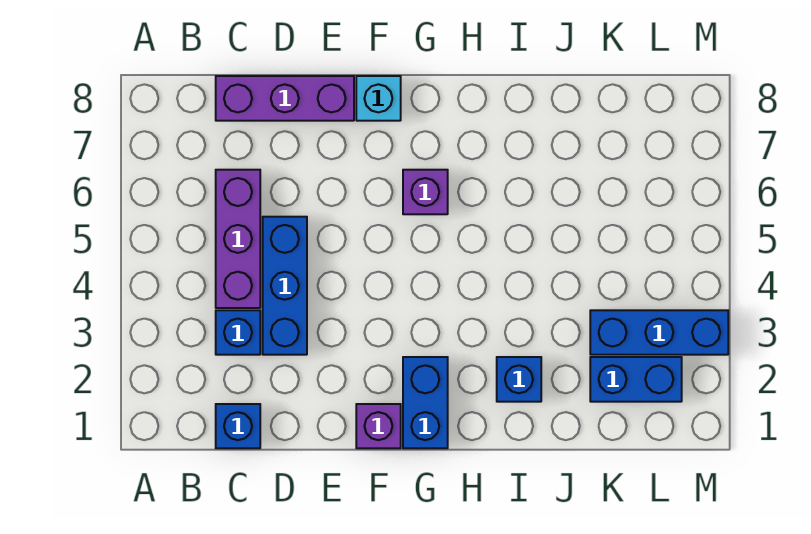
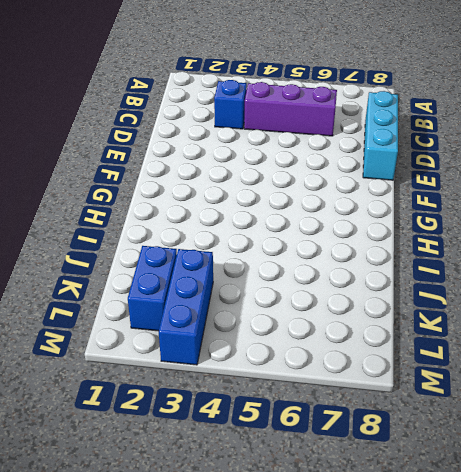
cyan 1x3 brick [363,91,398,180] -> purple 1x3 brick [216,76,354,121]
none -> blue 1x1 brick [216,404,260,448]
none -> blue 1x3 brick [263,217,307,355]
none -> purple 1x1 brick [356,404,401,448]

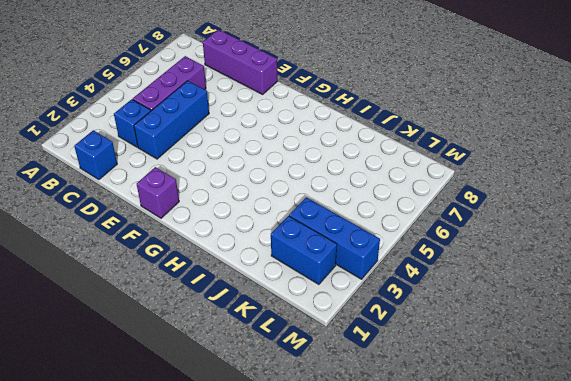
none -> cyan 1x1 brick [356,76,401,121]
none -> blue 1x2 brick [403,357,448,448]
none -> purple 1x1 brick [403,170,448,214]

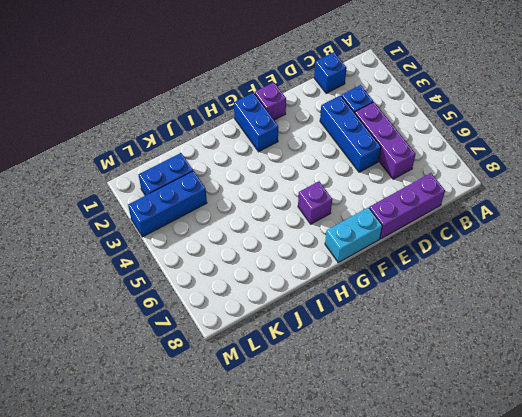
cyan 1x2 brick [325,207,382,263] -> cyan 1x1 brick [356,76,401,121]
none -> blue 1x1 brick [497,357,541,402]

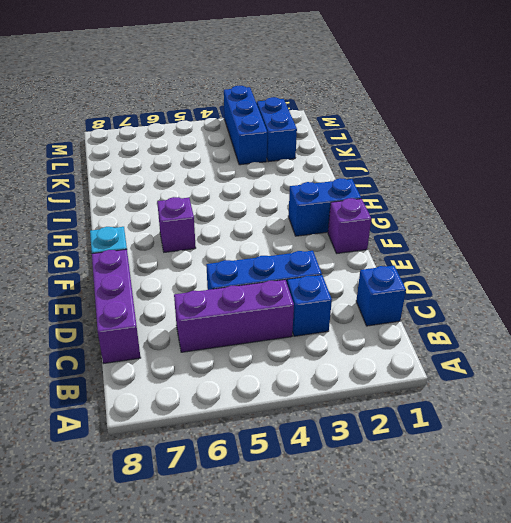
none -> blue 1x1 brick [497,357,541,402]

